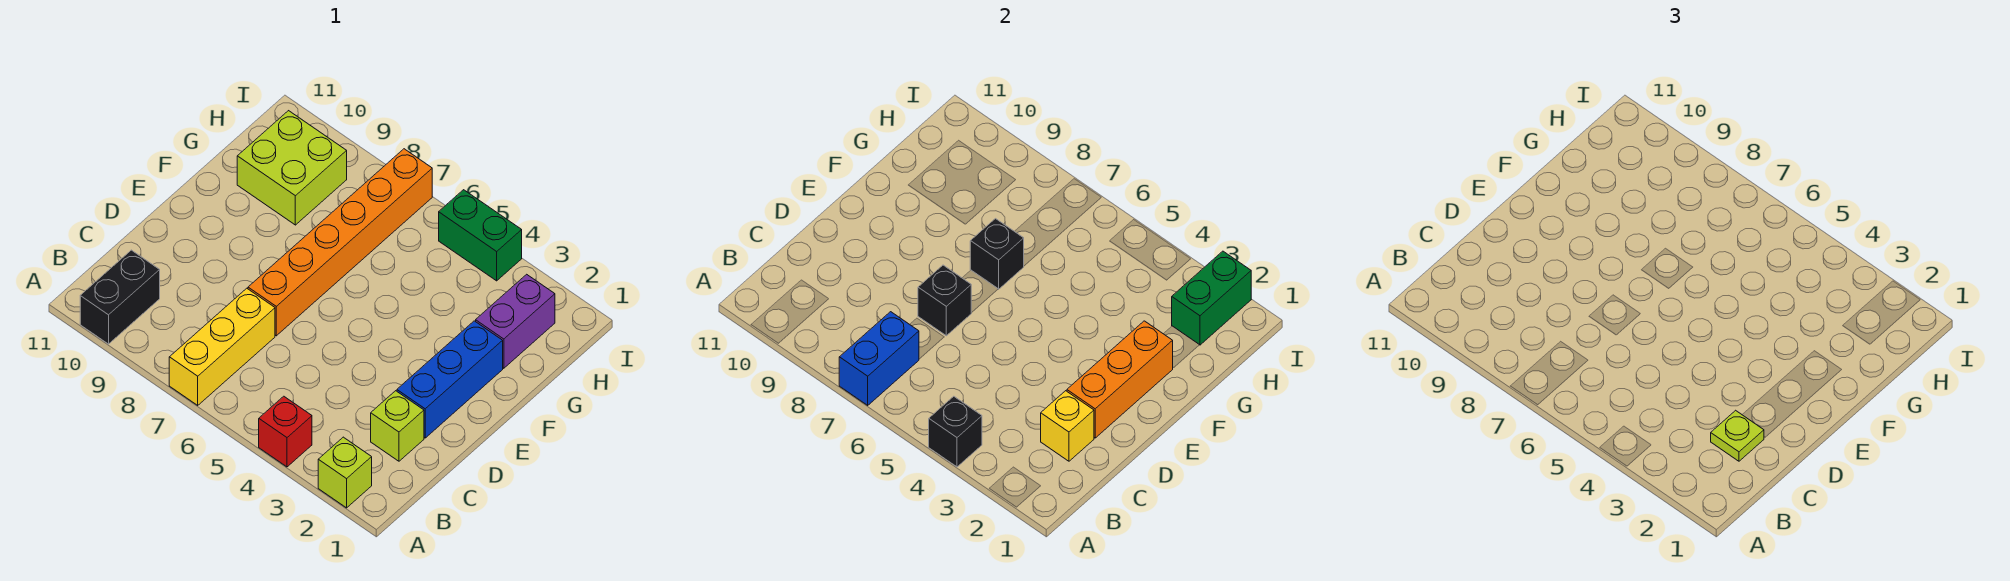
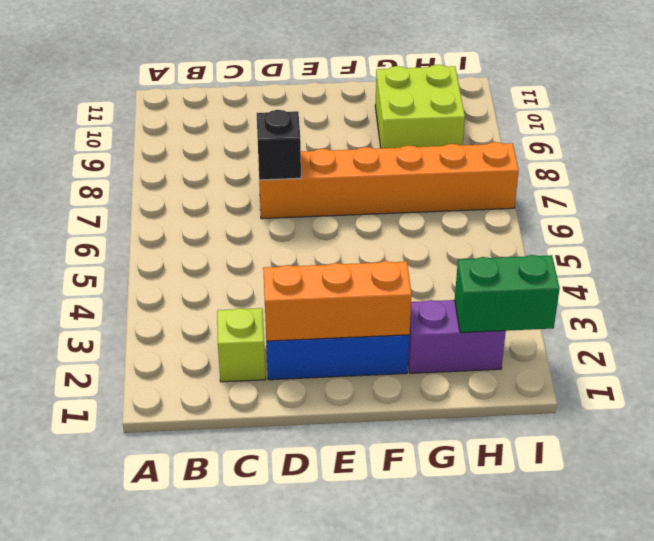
none -> lime 1x1 brick [318,437,372,508]
none -> red 1x1 brick [259,396,312,467]
none -> yellow 1x3 brick [169,288,275,405]

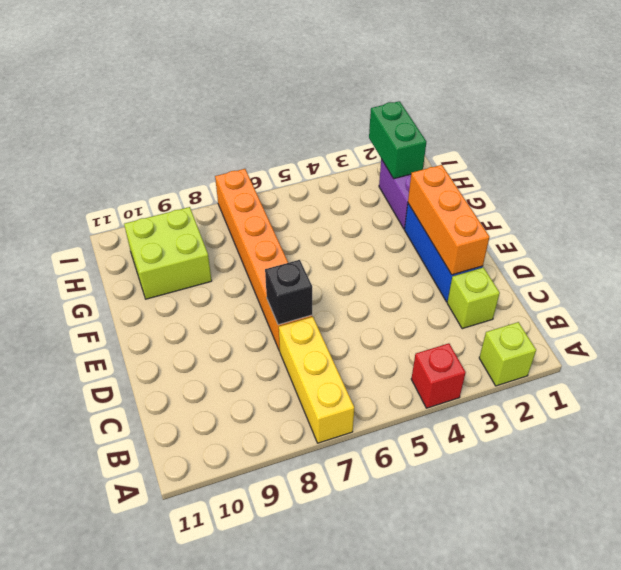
none -> black 1x2 brick [80,250,160,344]
none -> green 1x2 brick [439,190,522,281]
none -> black 1x1 brick [929,396,982,467]

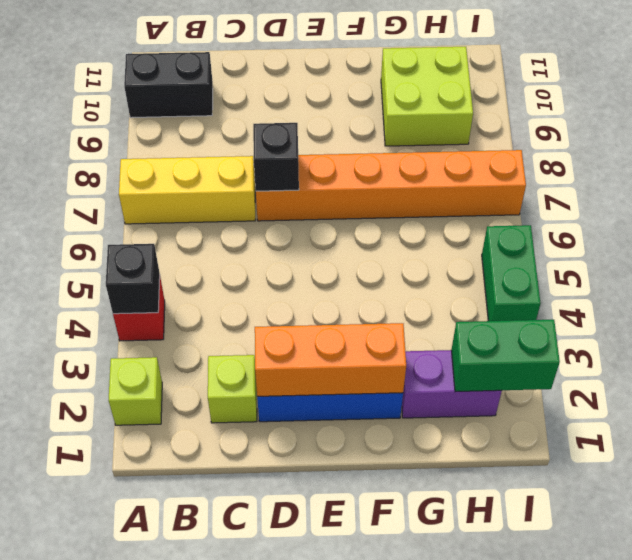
none -> blue 1x2 brick [839,312,919,405]
none -> yellow 1x1 brick [1041,391,1094,461]
none -> black 1x1 brick [970,219,1024,289]

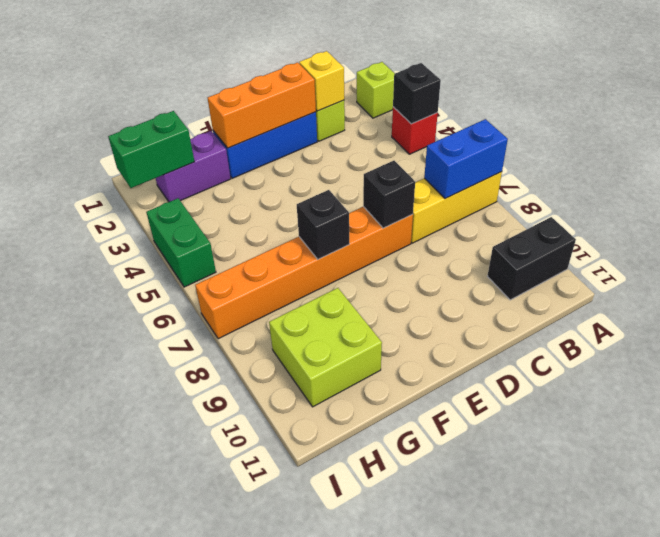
none -> lime 1x1 plate [1711,410,1764,461]

